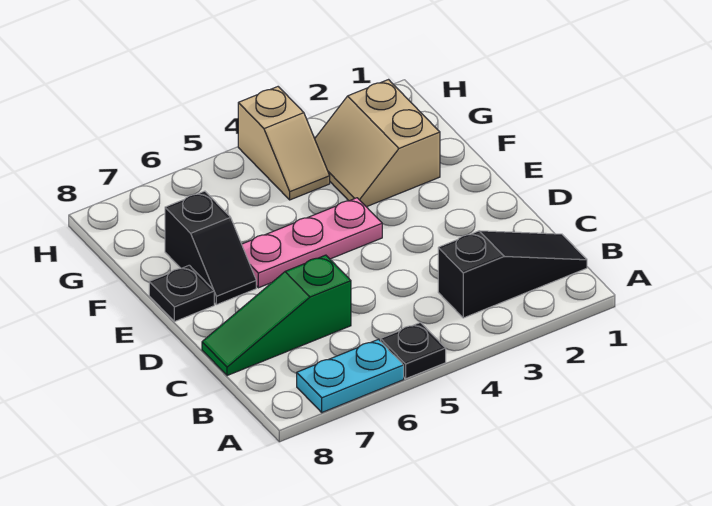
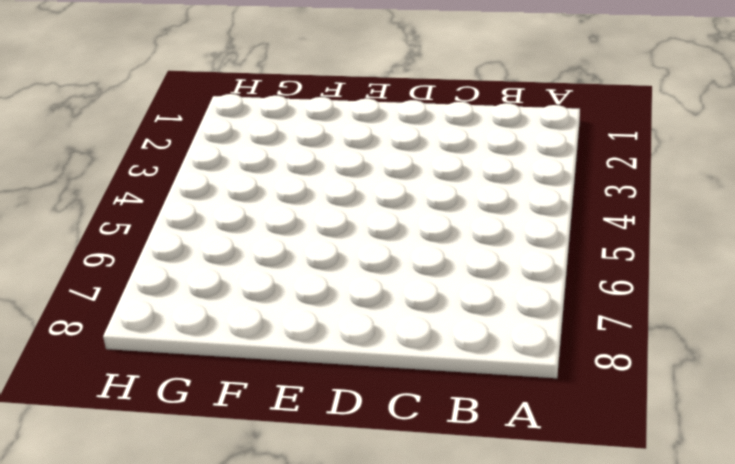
none -> black 1x1 plate [381,323,446,379]
none -> cyan 1x2 plate [297,339,404,412]

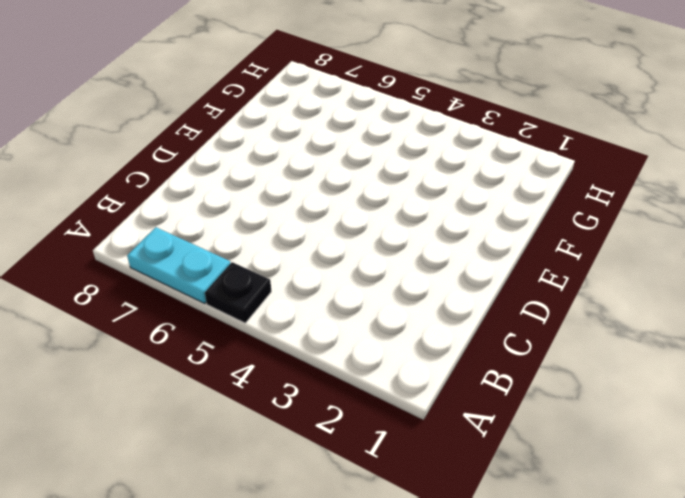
none -> black 1x3 slope [438,231,587,318]
none -> green 1x3 slope [202,255,351,376]

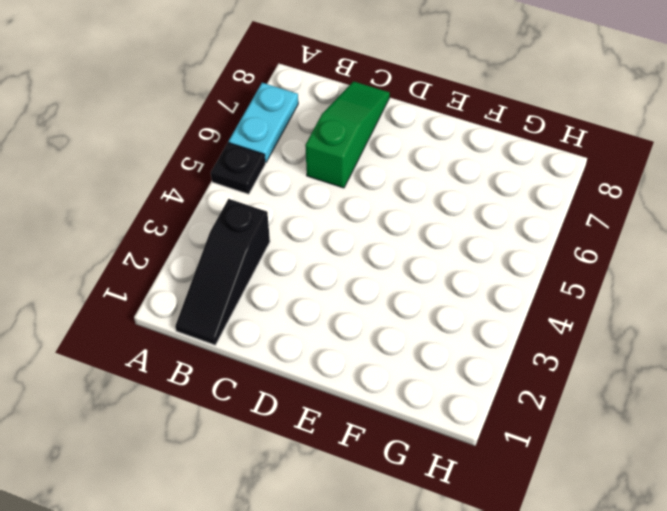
none -> pink 1x3 plate [242,198,382,288]
none -> black 1x2 slope [165,191,256,305]

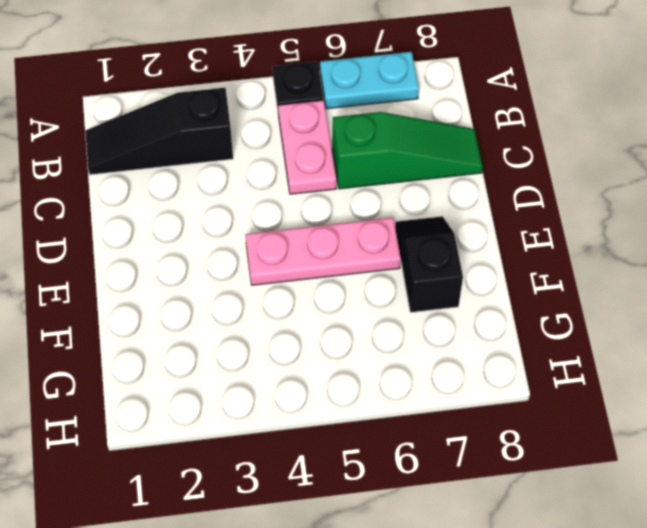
pink 1x2 plate [278,100,336,194] -> none
none -> black 1x1 plate [149,265,214,322]
none -> tan 2x2 slope [315,80,440,207]

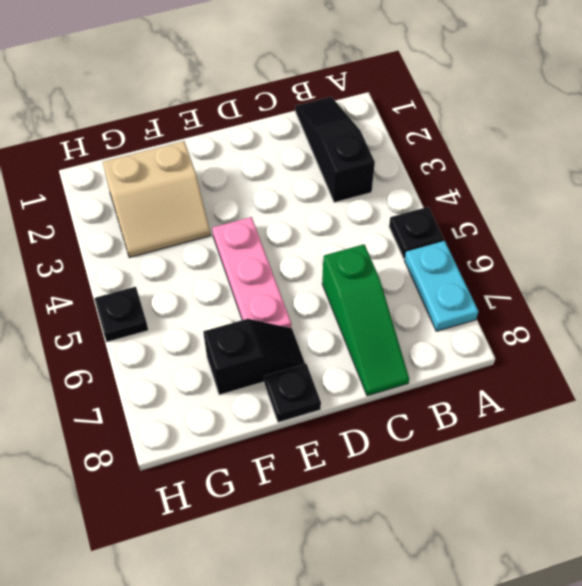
black 1x1 plate [94,287,148,342] -> none
none -> tan 1x2 slope [238,87,330,200]

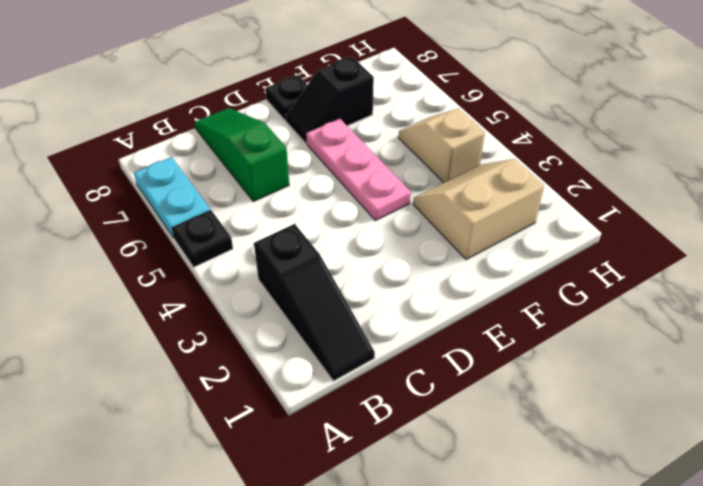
tan 1x2 slope [398,108,485,182] -> tan 1x2 slope turned to [238,87,330,200]

